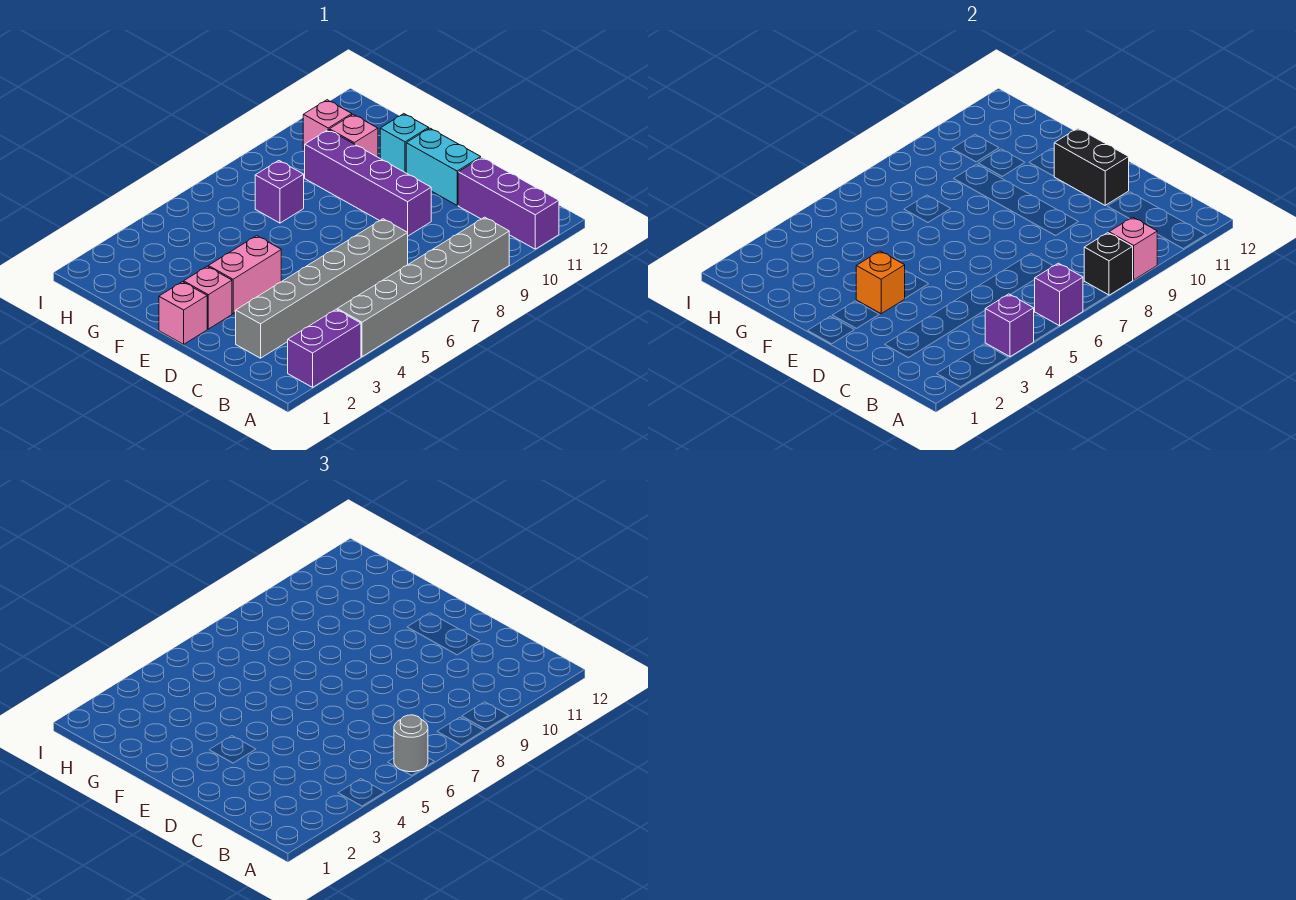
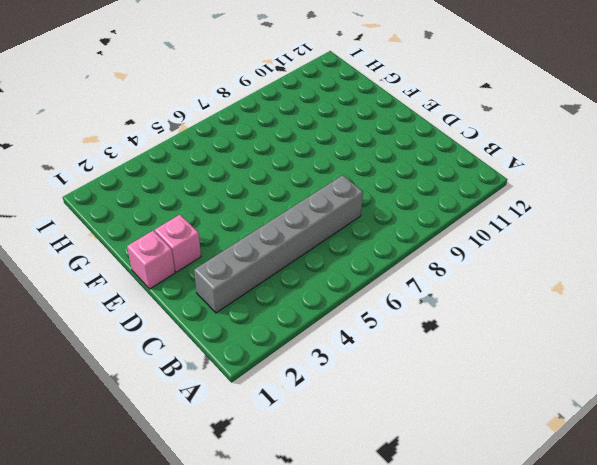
none -> purple 1x2 brick [288,309,361,387]
none -> grey 1x6 brick [337,217,509,357]
none -> purple 1x3 brick [458,158,559,249]

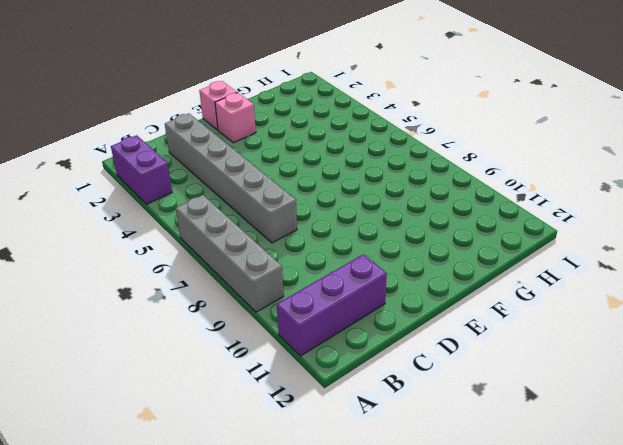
grey 1x4 brick [176,195,284,312] -> grey 1x6 brick [337,217,509,357]
none -> purple 1x4 brick [305,130,431,236]
none -> cyan 1x2 brick [406,128,481,205]
none -> pink 1x2 brick [208,236,281,314]

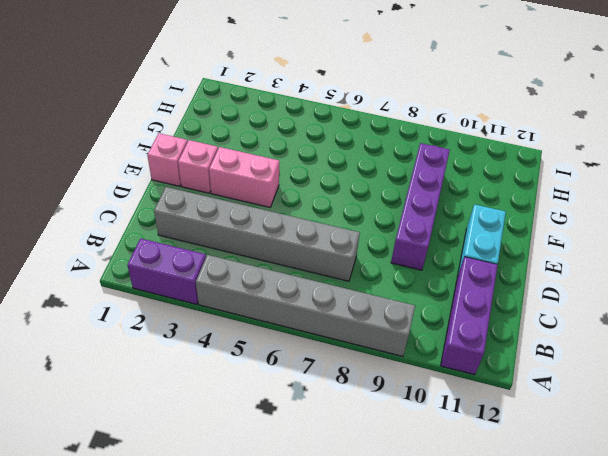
none -> cyan 1x1 brick [380,114,429,173]
none -> purple 1x1 brick [255,161,304,223]
none -> pink 1x1 brick [329,114,378,157]

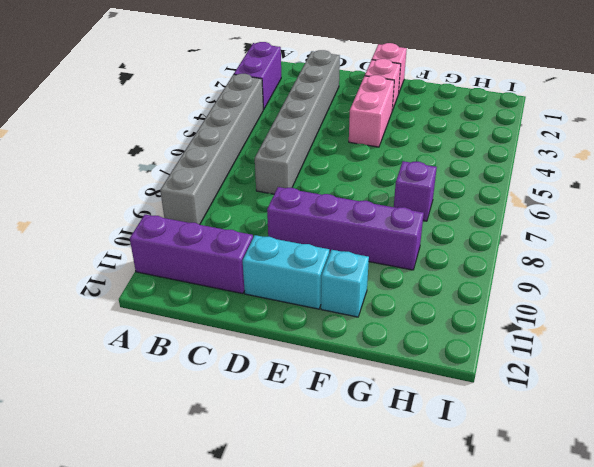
none -> pink 1x1 brick [329,114,378,157]
none -> pink 1x1 brick [303,100,352,149]
none -> purple 1x1 brick [985,294,1034,357]

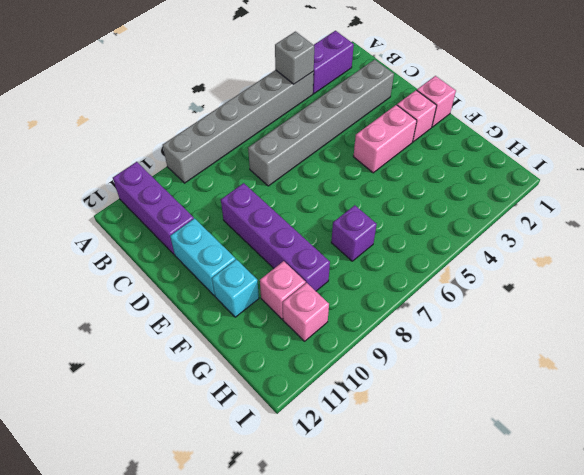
grey 1x1 brick [275,32,314,84] -> purple 1x1 brick [985,294,1034,357]
none -> purple 1x1 brick [1034,263,1083,326]
none -> black 1x1 brick [1084,233,1133,295]
none -> pink 1x1 brick [1109,217,1157,280]

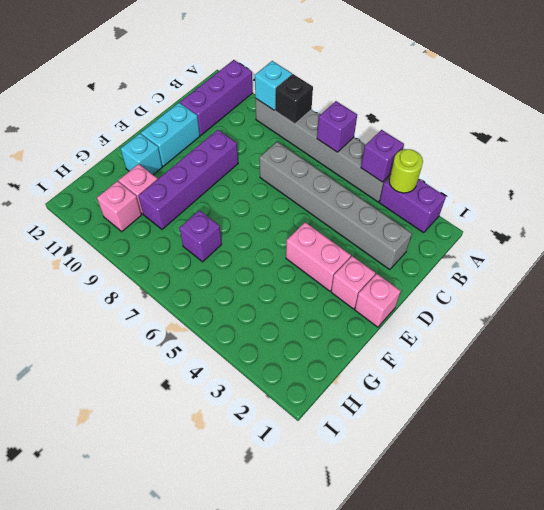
lime 1x1 round brick [389,149,423,193] -> none
cyan 1x1 brick [255,61,292,110] -> pink 1x1 brick [1109,217,1157,280]
none -> black 1x2 brick [1054,128,1129,205]
none -> orange 1x1 brick [856,251,905,314]
none -> grey 1x1 round brick [394,715,428,772]

